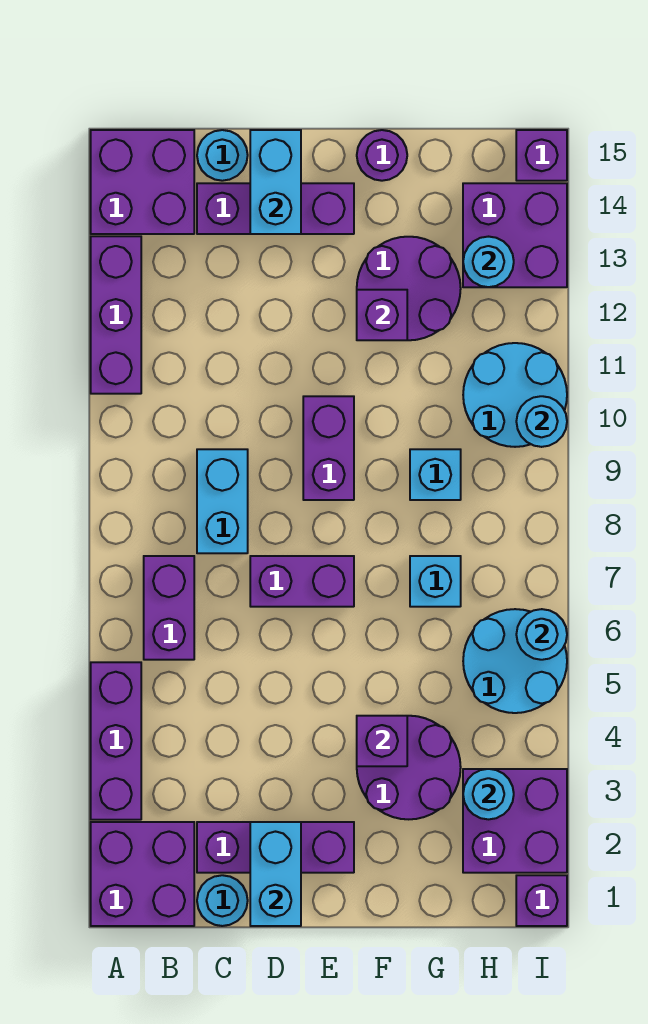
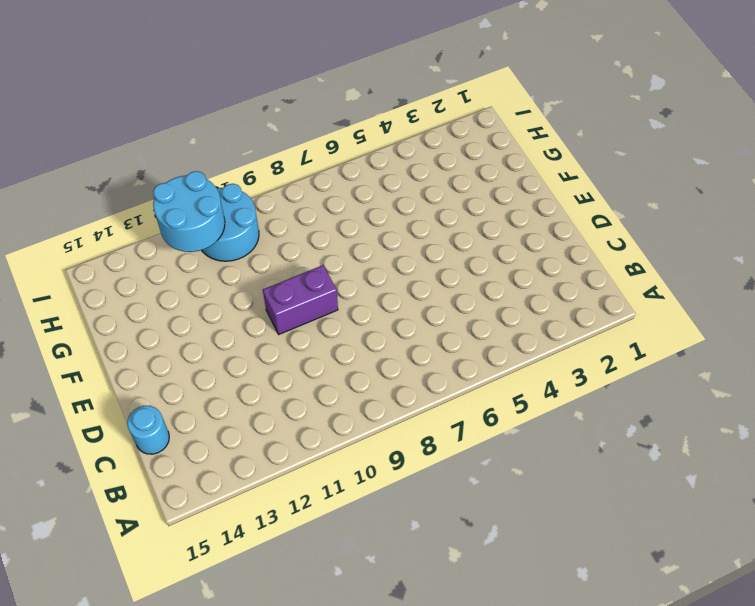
cyan 2x2 round brick [153,171,225,252] -> cyan 2x2 round brick moved to [463,609,567,713]
none -> purple 2x2 brick [91,822,194,926]
none -> purple 1x3 brick [91,662,141,820]
none -> purple 1x3 brick [91,236,141,394]
none -> purple 2x2 brick [91,130,194,234]

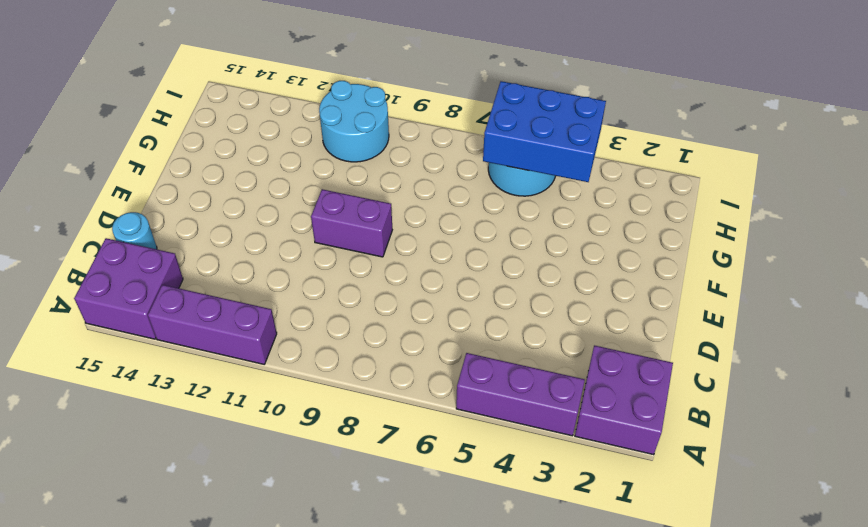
blue 2x3 brick [483,81,606,182] -> cyan 1x1 round brick [516,609,567,660]
none -> purple 1x2 brick [144,556,194,660]
none -> cyan 1x1 round brick [197,875,248,926]
none -> purple 1x3 brick [197,822,354,873]
none -> cyan 1x2 brick [197,449,248,553]

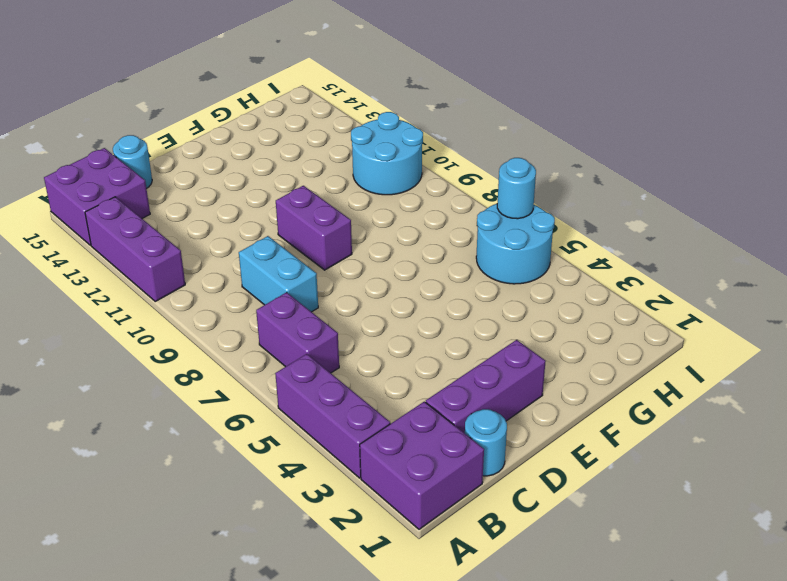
none -> purple 1x3 brick [197,183,354,234]
none -> purple 1x2 brick [250,556,354,607]
none -> purple 2x2 round brick [357,716,461,819]
none -> purple 2x2 round brick [357,237,461,340]

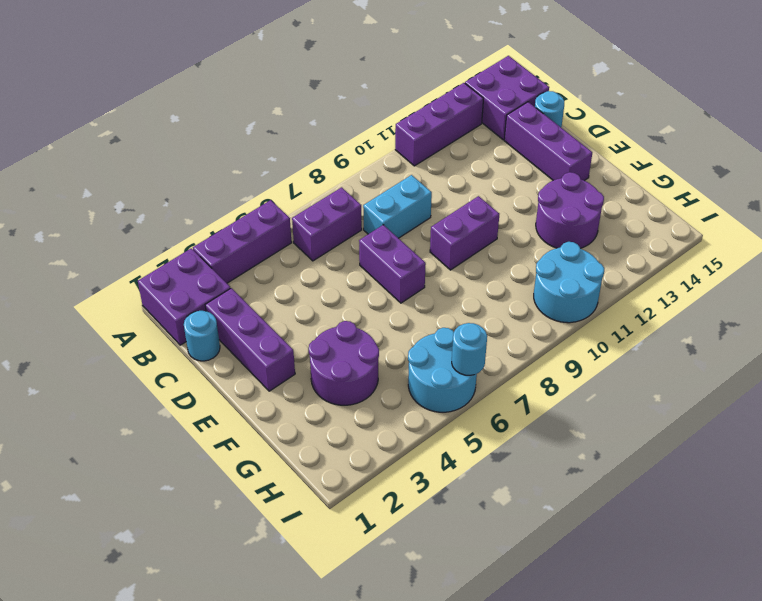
none -> purple 1x1 round brick [357,130,407,181]
none -> cyan 1x1 brick [410,556,461,607]
none -> cyan 1x1 brick [410,449,461,500]
none -> purple 2x2 brick [463,769,567,873]

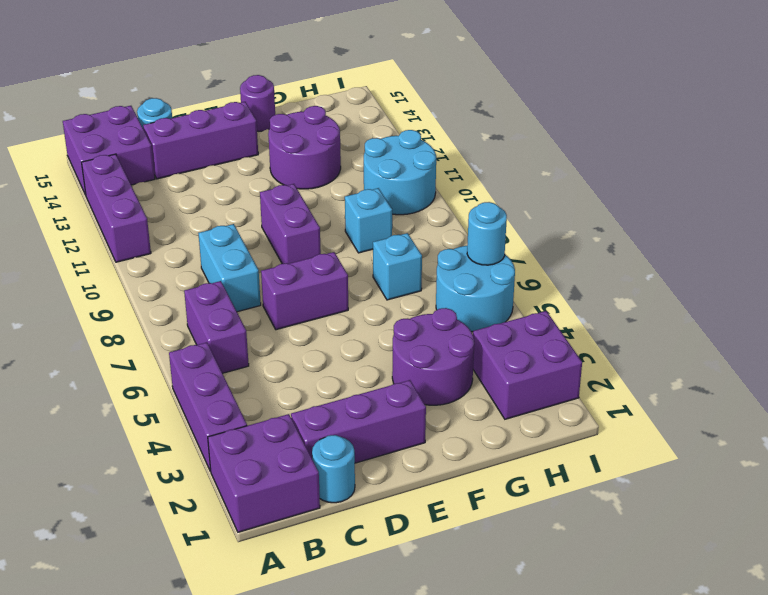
none -> purple 2x2 brick [463,183,567,287]
none -> purple 1x1 brick [516,875,567,926]
none -> purple 1x1 brick [516,130,567,181]
none -> cyan 1x2 brick [250,822,301,926]

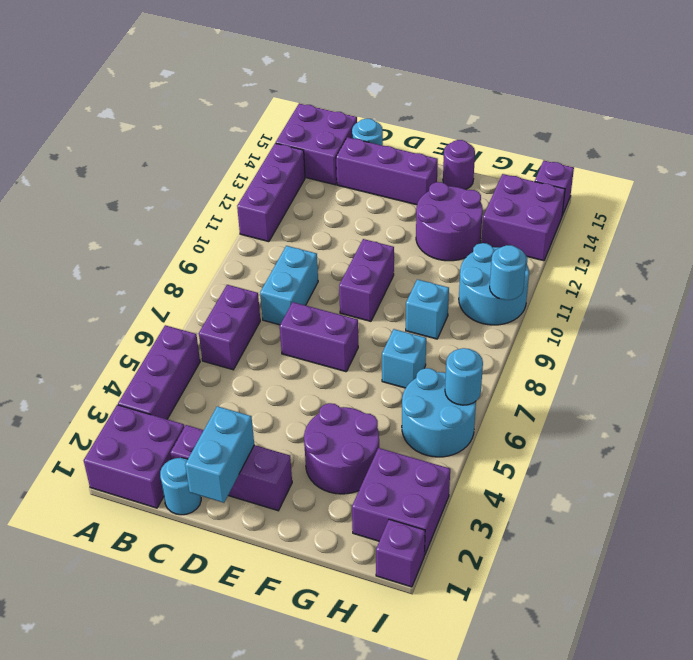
none -> cyan 1x2 brick [250,130,301,234]
none -> purple 1x1 brick [357,716,407,766]
none -> purple 1x1 brick [357,290,407,340]
none -> cyan 1x1 round brick [463,769,514,819]

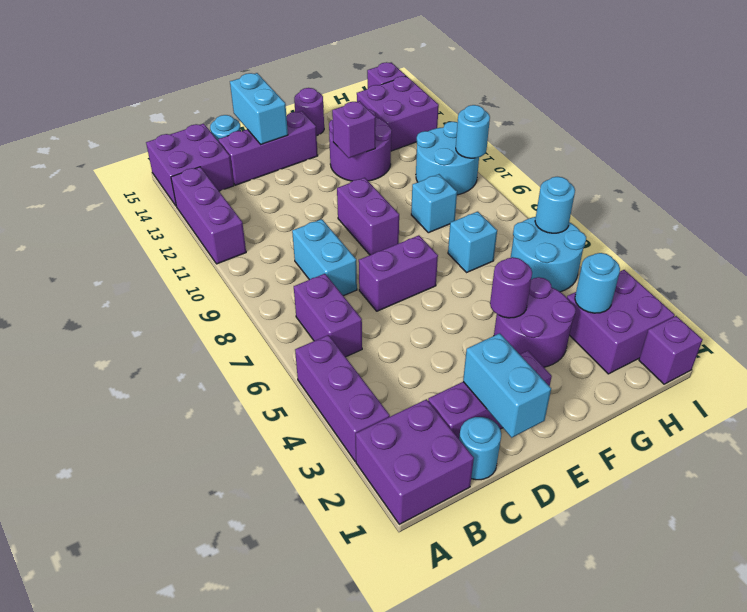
purple 1x1 round brick [490,257,532,318] -> purple 1x1 brick [357,716,407,766]
none -> cyan 1x1 round brick [463,237,514,287]

